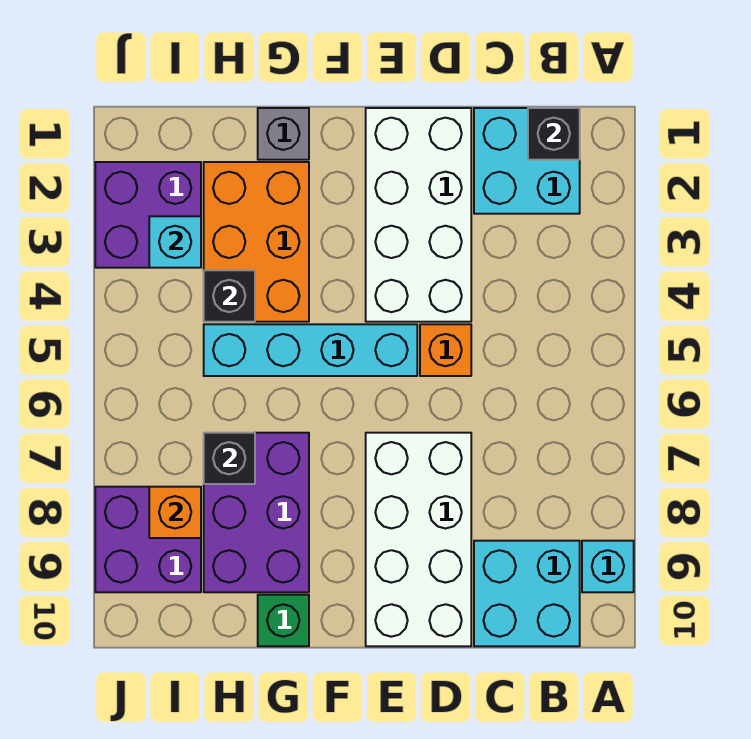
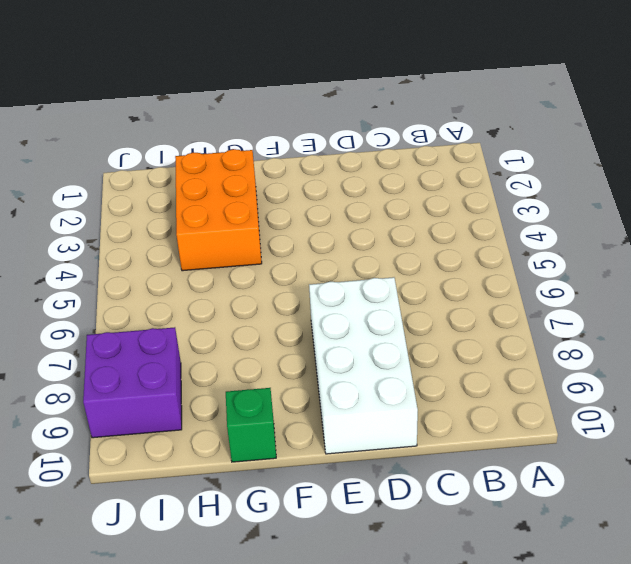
none -> cyan 1x1 brick [582,541,634,592]
none -> cyan 2x2 brick [474,108,580,214]
none -> cyan 2x2 brick [474,541,580,646]

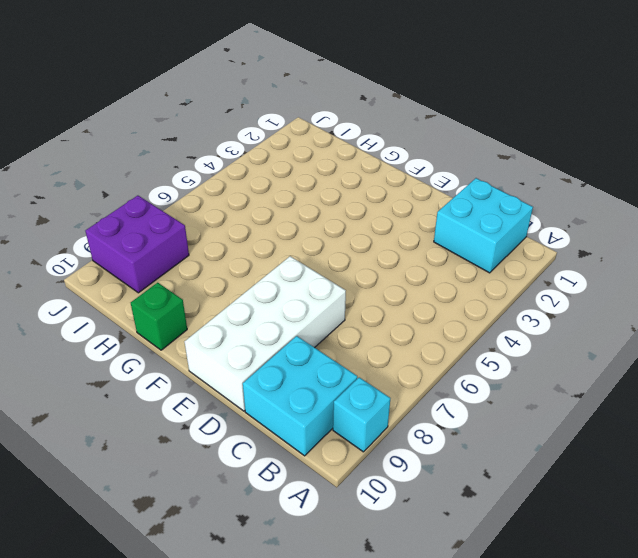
none -> white 2x4 brick [366,108,471,322]
none -> orange 1x1 brick [420,324,471,376]
none -> cyan 1x4 brick [204,324,417,376]

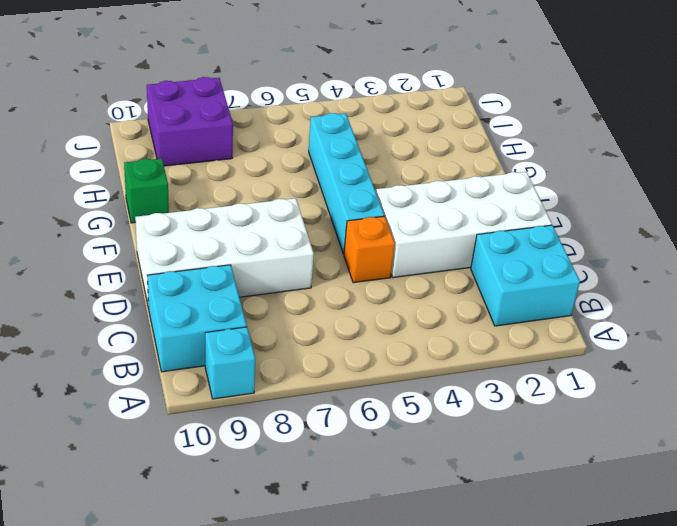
none -> grey 1x1 brick [258,108,309,160]
none -> orange 2x3 brick [204,162,309,322]
none -> purple 2x3 brick [204,433,309,592]

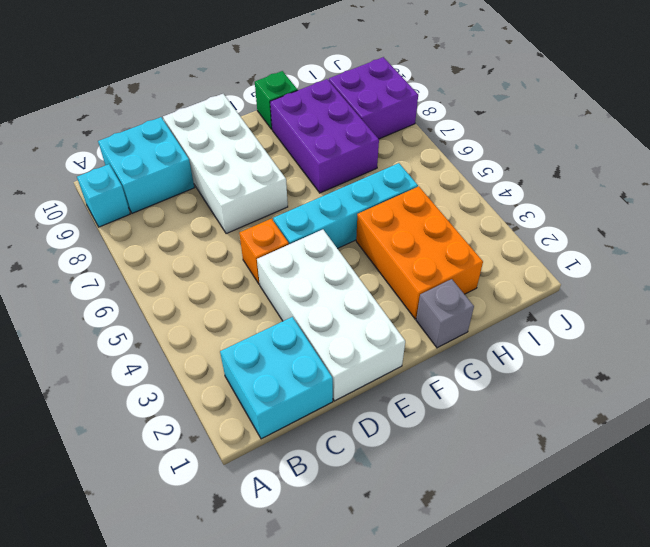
none -> purple 2x2 brick [95,162,201,268]
none -> black 1x1 brick [528,108,580,160]
none -> black 1x1 brick [204,270,255,322]

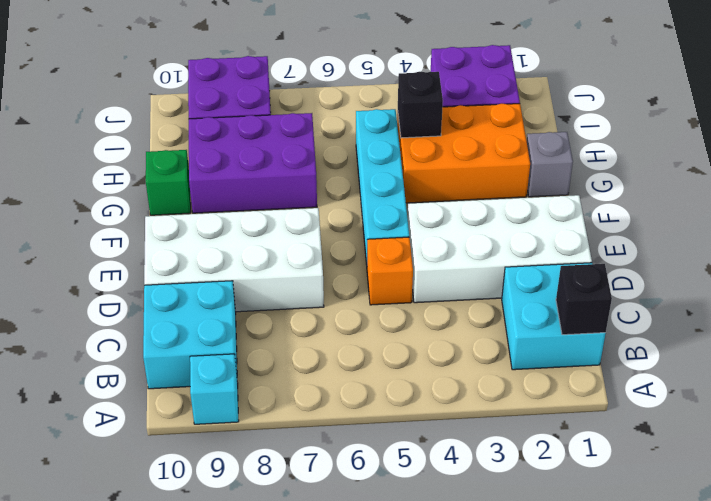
none -> black 1x1 brick [204,433,255,484]
none -> cyan 1x1 brick [149,216,201,268]
none -> orange 1x1 brick [149,487,201,538]

